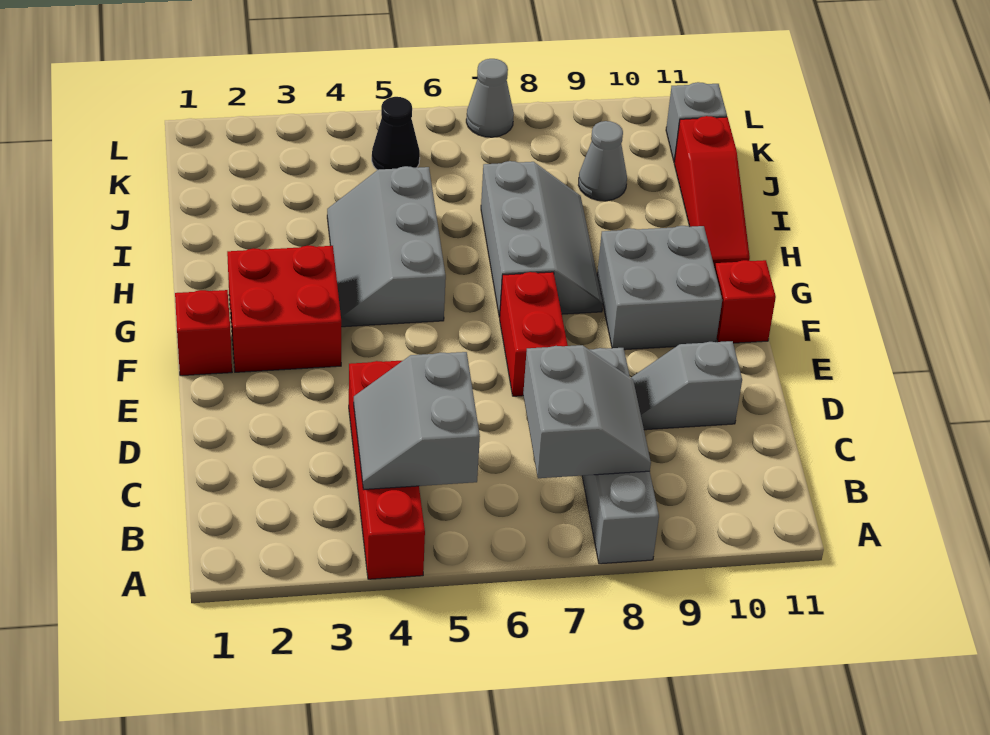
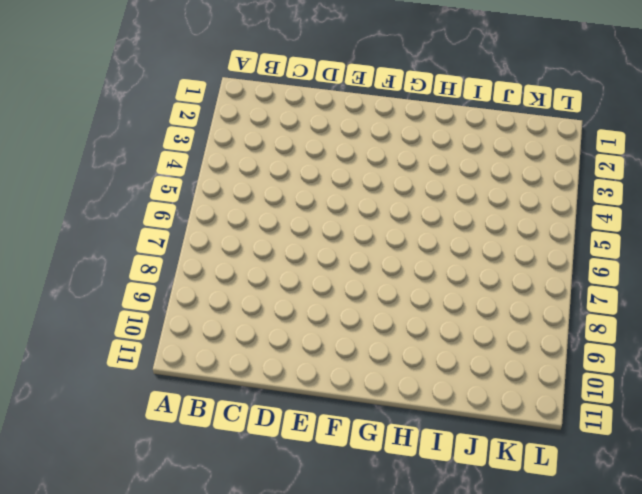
none -> red 1x4 brick [349,361,425,579]
none -> grey 1x4 brick [582,348,659,564]
none -> grey 1x2 slope [631,341,742,430]

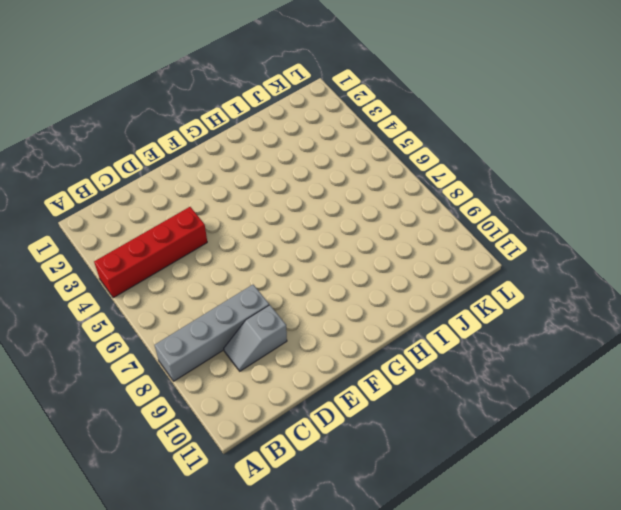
grey 1x2 slope [224,305,287,371] -> grey 1x2 slope turned to [631,341,742,430]
none -> red 1x2 brick [500,272,568,396]
none -> red 1x1 brick [175,290,232,376]
none -> red 2x2 brick [227,246,341,372]

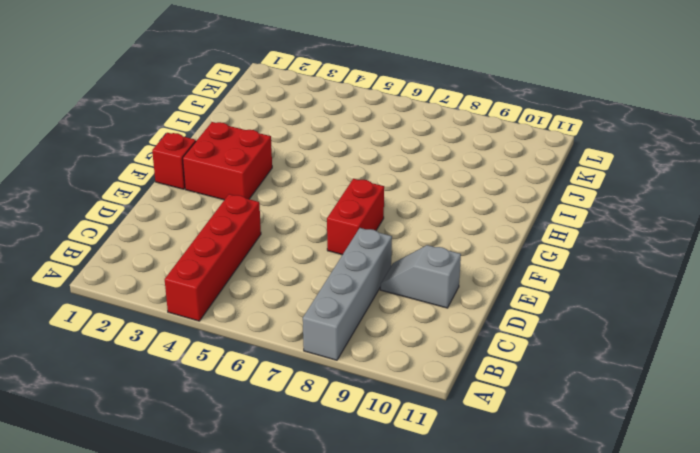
none -> grey 2x2 brick [597,226,722,350]
none -> red 1x1 brick [715,260,776,343]
none -> grey 2x3 slope [327,166,446,327]

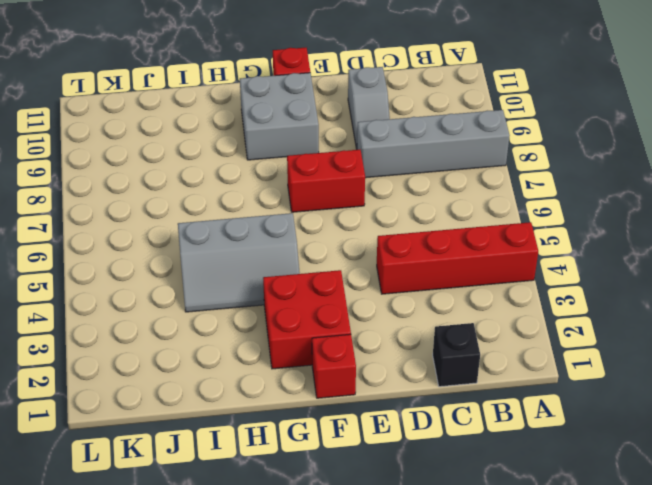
black 1x1 brick [433,323,480,387] -> none
none -> grey 2x3 slope [481,161,603,317]
none -> red 1x3 slope [674,116,750,268]
none -> grey 1x1 cone [578,121,627,201]

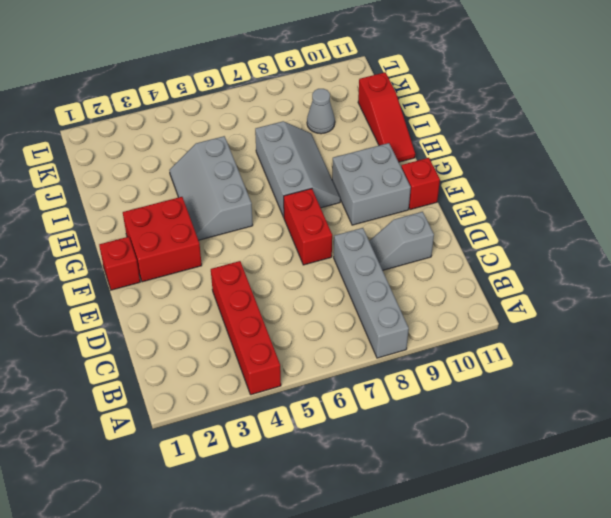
none -> black 1x1 cone [372,97,420,170]
none -> grey 1x1 brick [666,82,727,162]
none -> grey 1x1 cone [466,59,514,137]

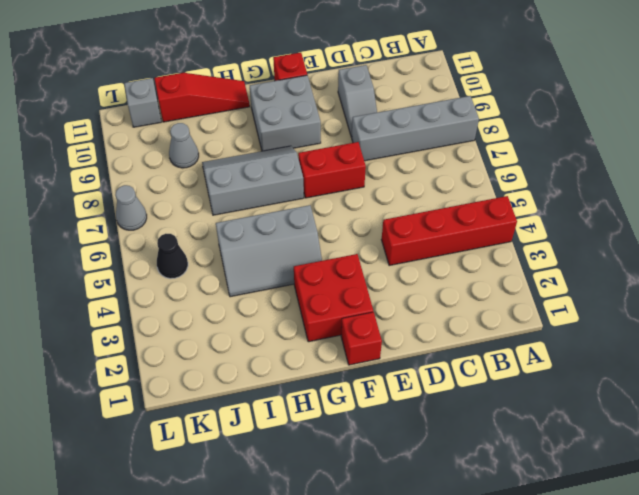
none -> grey 2x2 slope [354,352,480,490]
none -> grey 2x2 slope [523,345,651,478]

